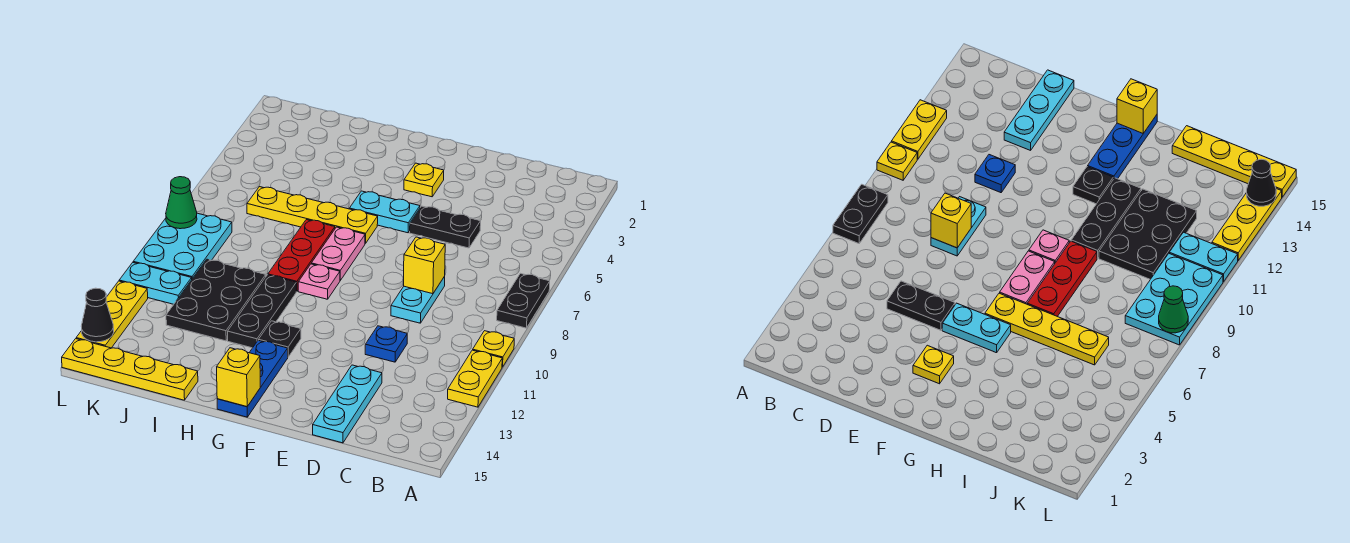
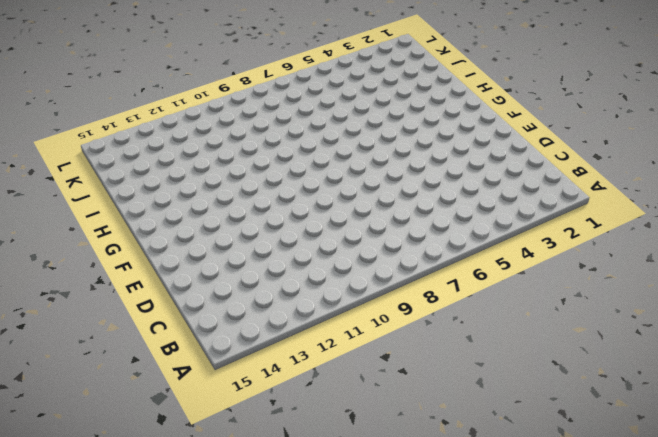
none -> black 1x2 plate [497,273,550,328]
none -> yellow 1x1 plate [473,331,514,367]
none -> yellow 1x2 plate [448,350,502,407]

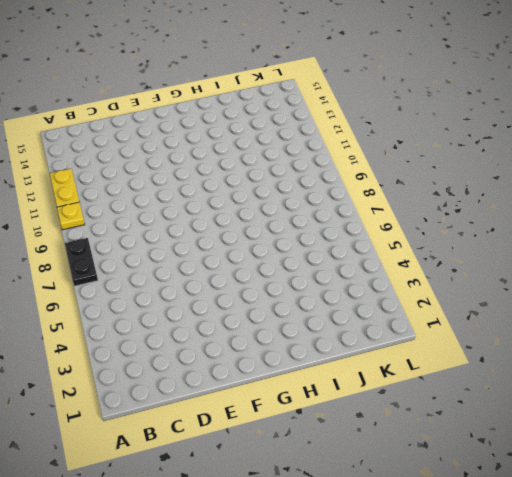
none -> black 1x2 plate [410,206,481,248]
none -> cyan 1x2 plate [391,277,445,323]
none -> blue 1x1 plate [365,326,407,362]

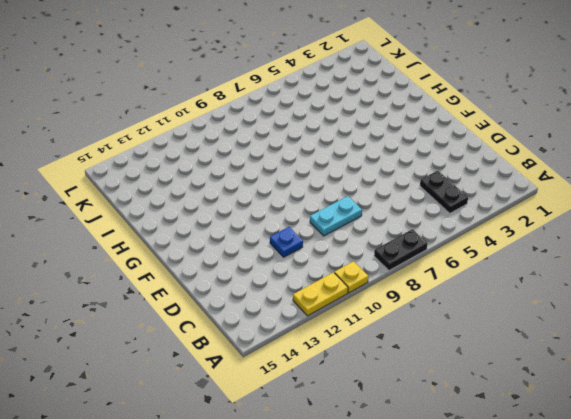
black 1x2 plate [420,171,468,213] -> black 1x2 plate moved to [410,206,481,248]
none -> cyan 1x3 plate [313,365,382,443]
none -> yellow 1x1 plate [404,163,444,197]
none -> cyan 1x2 plate [349,191,420,233]

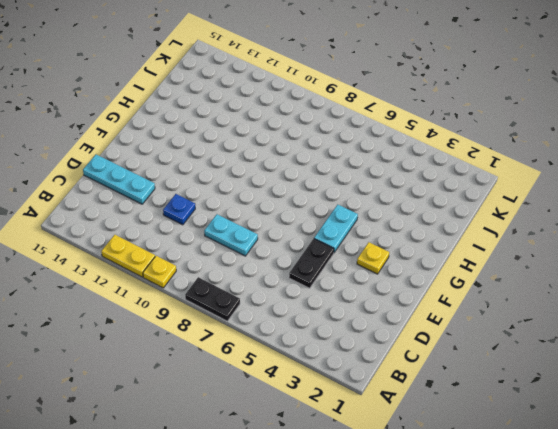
none -> yellow 1x4 plate [247,187,378,243]
none -> pink 1x2 plate [311,227,365,280]
none -> pink 1x1 plate [298,264,340,299]

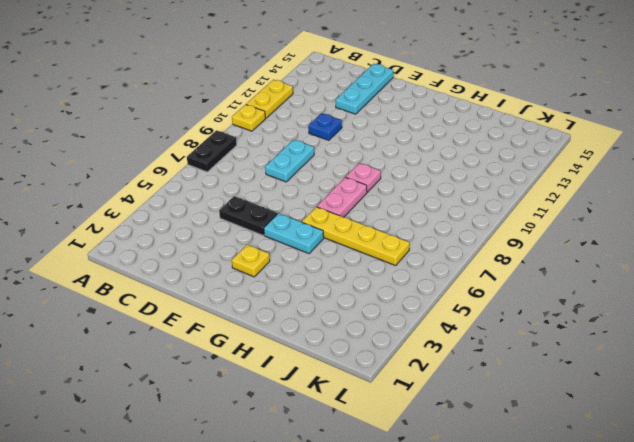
none -> black 1x1 plate [259,321,301,357]
none -> blue 1x3 plate [217,340,288,417]
none -> red 1x3 plate [268,220,335,291]

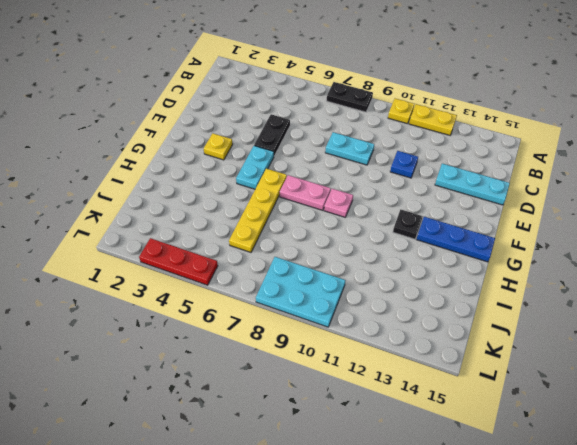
red 1x3 plate [139,238,218,285] -> red 1x3 plate moved to [268,220,335,291]
none -> black 1x3 plate [228,275,296,348]
none -> black 2x3 plate [166,259,266,341]
none -> yellow 1x4 plate [62,339,198,400]

